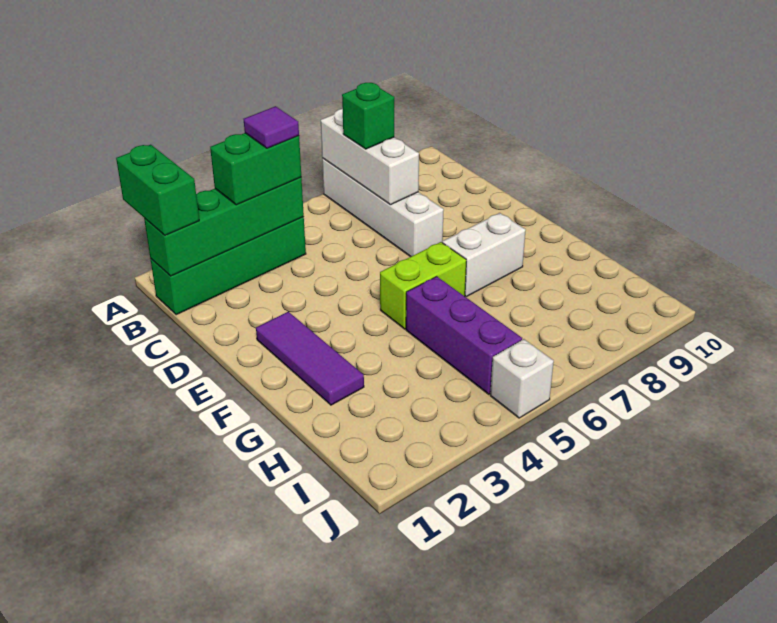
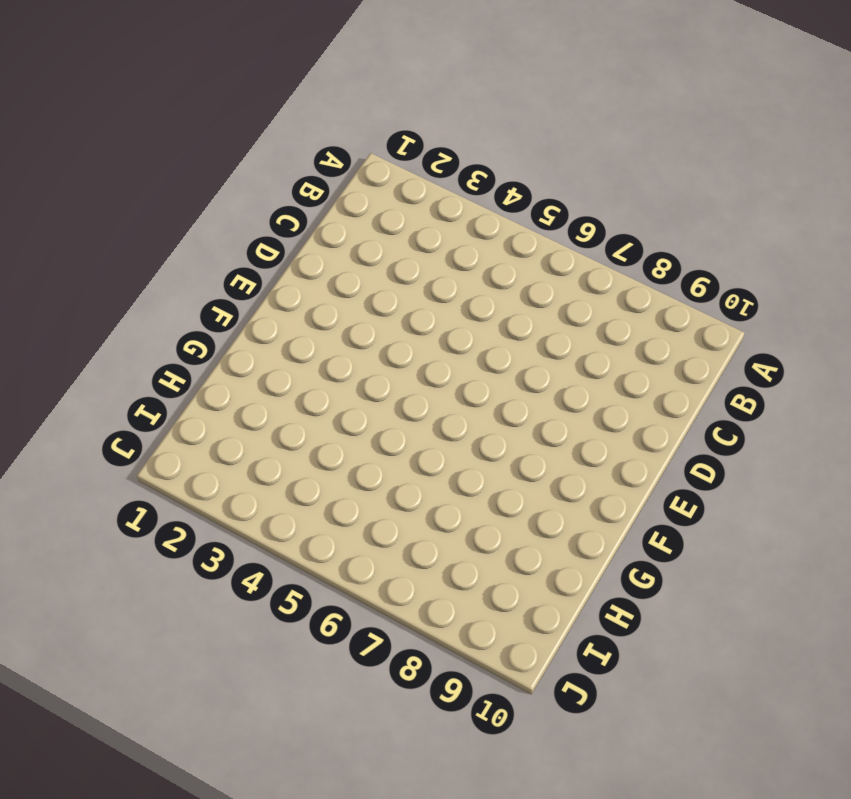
none -> white 1x4 brick [322,158,444,257]
none -> green 1x4 brick [151,217,306,315]
none -> purple 1x3 tile [256,312,364,405]

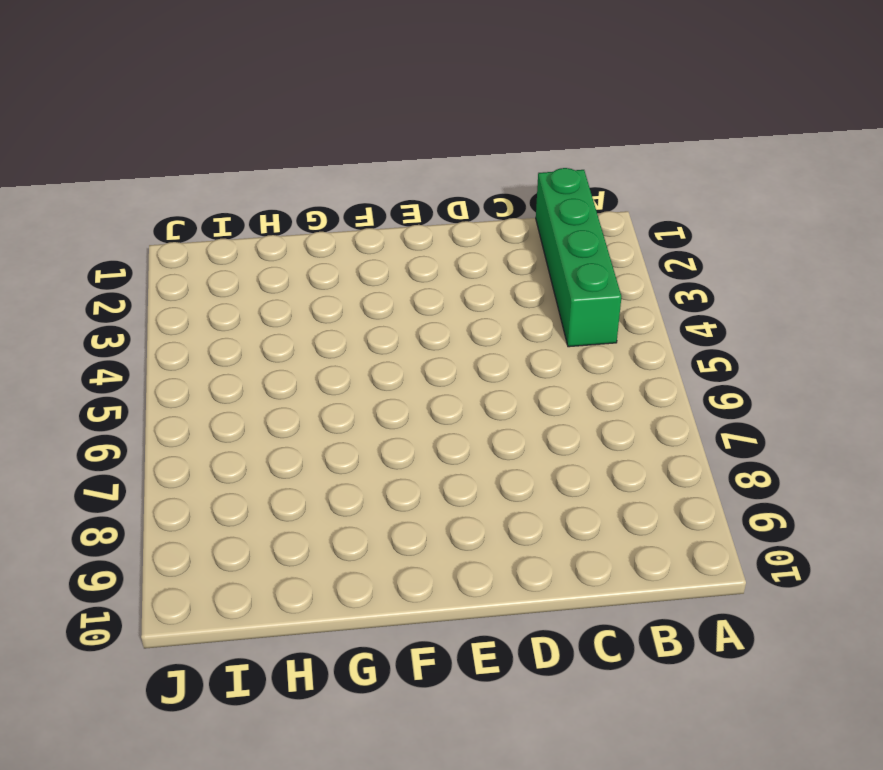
none -> white 1x4 brick [322,158,444,257]
none -> purple 1x3 tile [256,312,364,405]
none -> lime 1x2 brick [380,242,466,329]

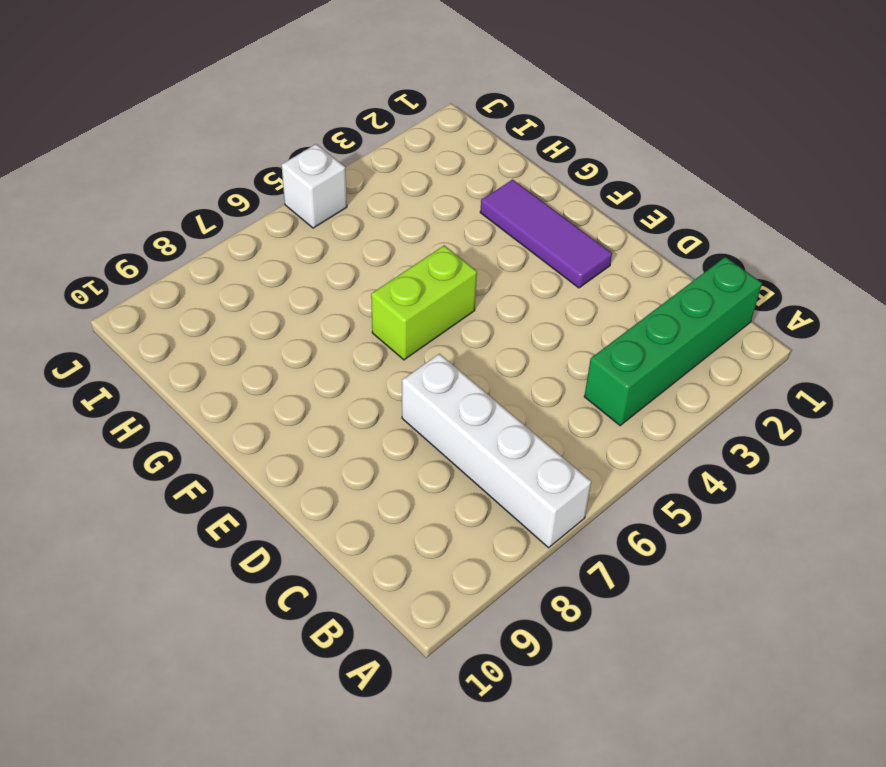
none -> white 1x2 brick [442,213,526,297]
none -> purple 1x3 brick [406,276,522,394]
none -> white 1x3 brick [321,109,419,205]

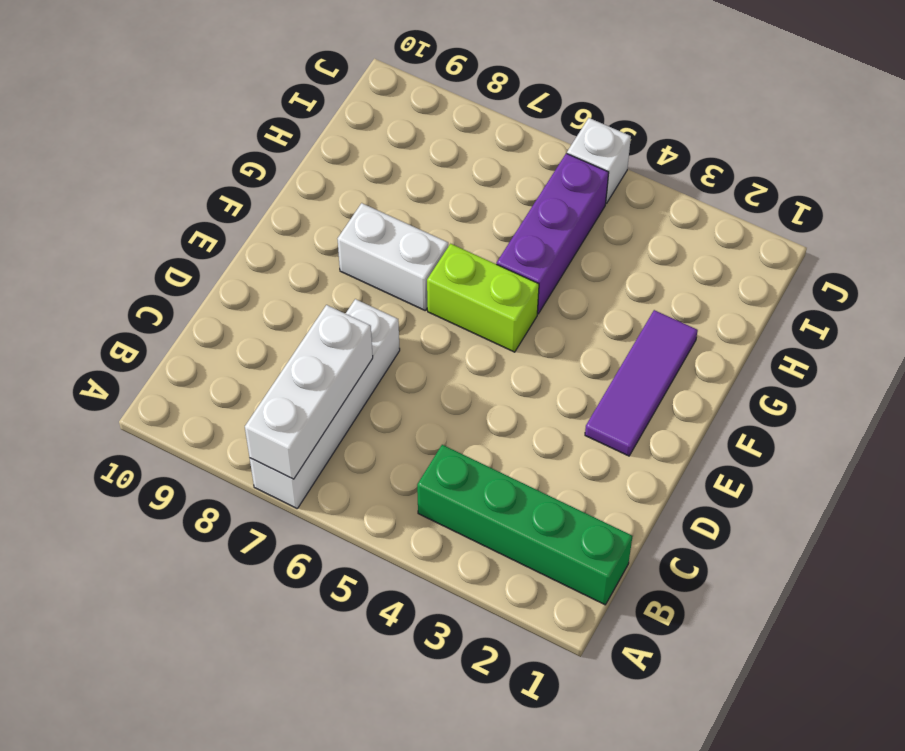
none -> green 1x4 brick [144,177,304,276]
none -> green 1x2 brick [116,145,199,236]
none -> green 1x2 brick [210,133,301,205]

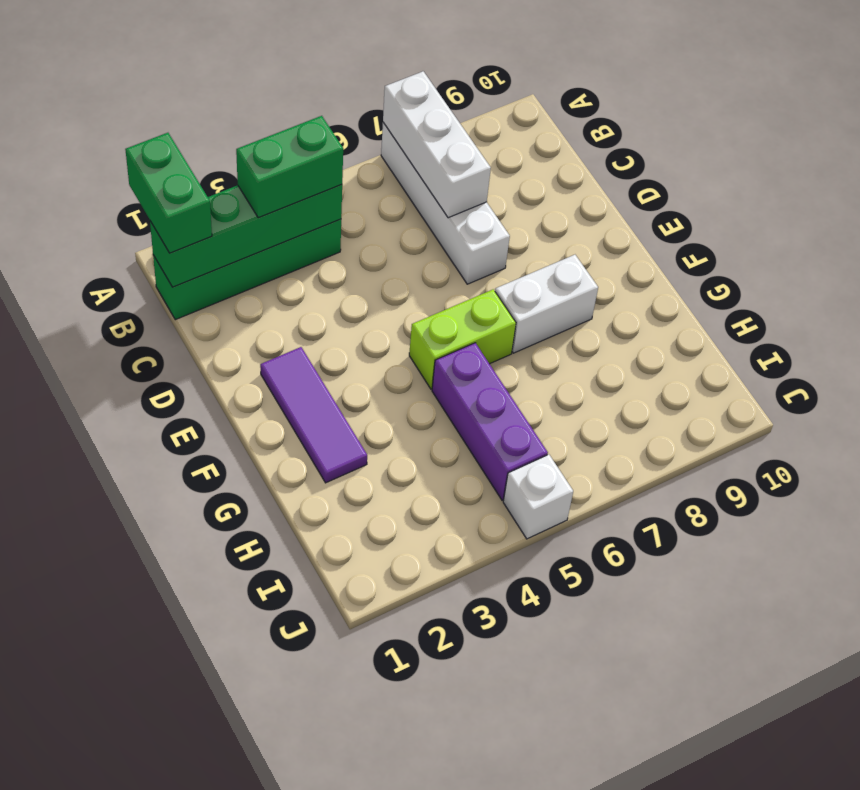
none -> green 1x1 brick [342,83,394,149]
none -> purple 1x1 tile [244,106,299,148]

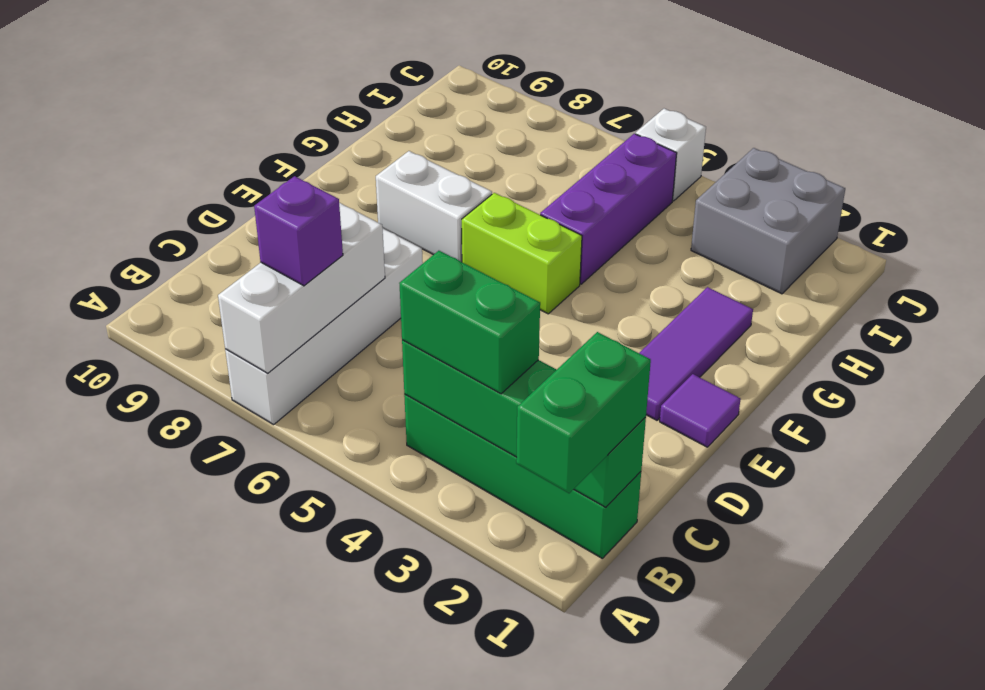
purple 1x1 brick [254,176,343,286] -> green 1x1 brick [342,83,394,149]
purple 1x1 tile [660,374,741,447] -> purple 1x1 tile moved to [244,106,299,148]
grey 2x2 brick [691,148,845,294] -> none

